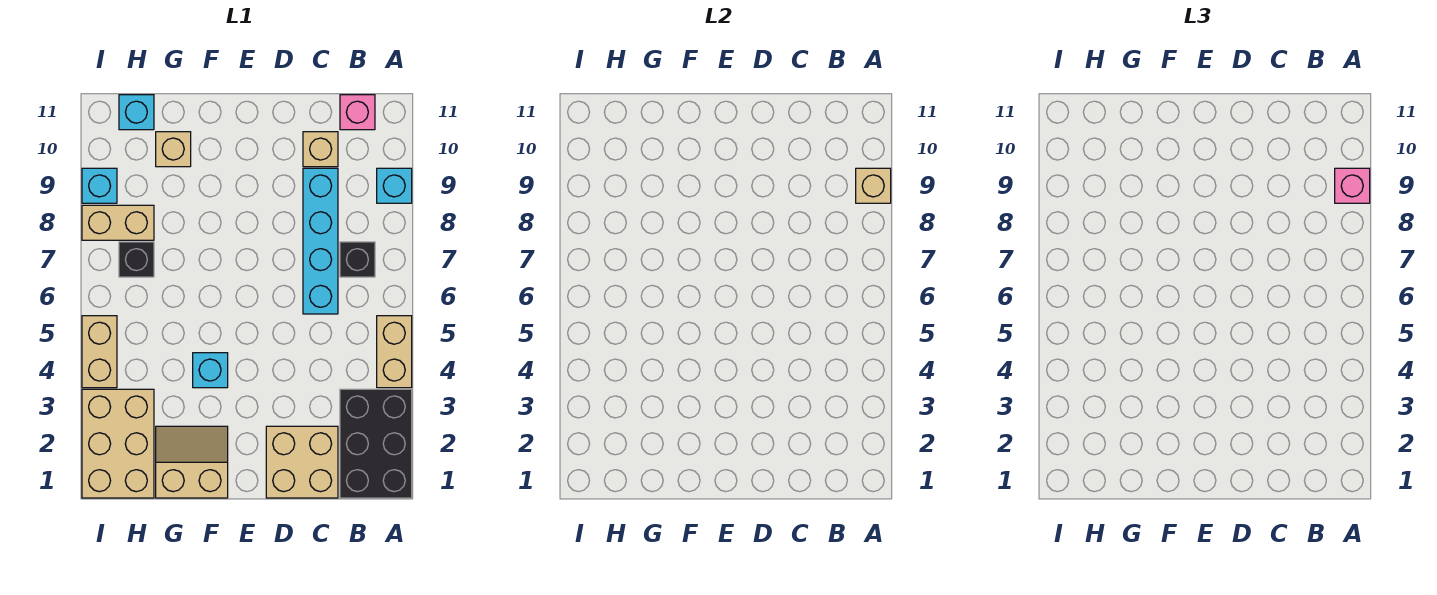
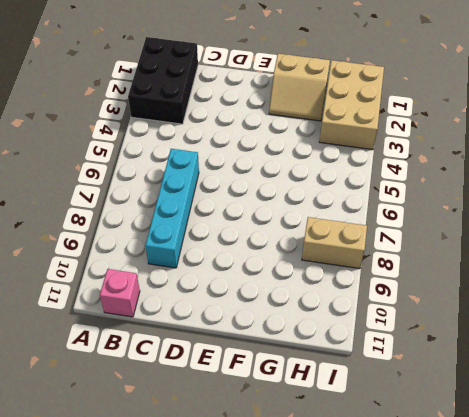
none -> tan 1x2 brick [377,316,412,388]
none -> cyan 1x1 brick [377,168,412,203]
none -> black 1x1 brick [340,242,375,277]

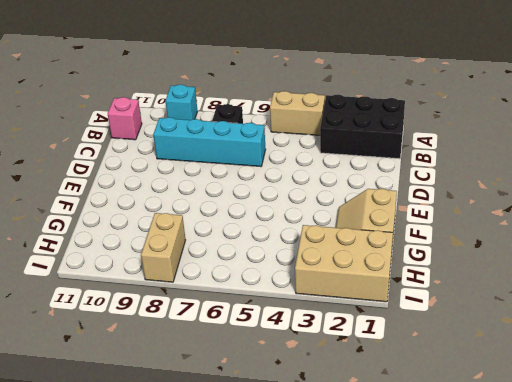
none -> tan 2x2 brick [266,426,338,498]
none -> tan 1x1 brick [303,132,338,167]
none -> cyan 1x1 brick [193,353,228,388]

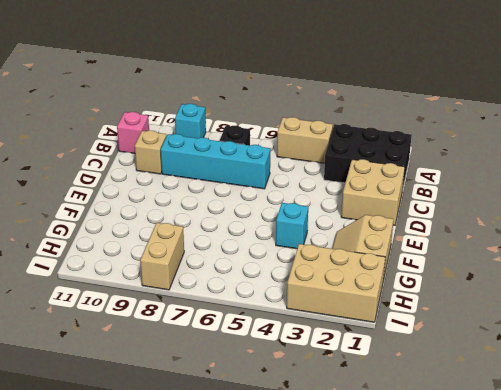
none -> tan 1x1 brick [156,132,191,167]
none -> black 1x1 brick [119,242,154,277]
none -> cyan 1x1 brick [119,95,154,130]

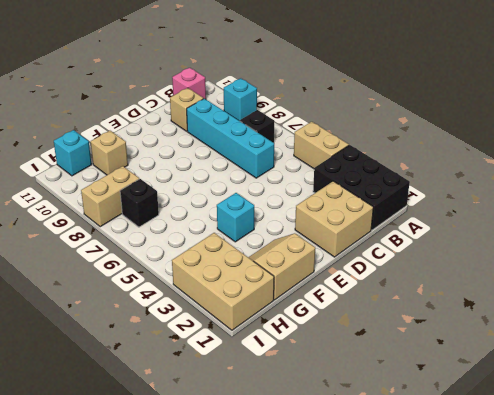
none -> tan 1x2 brick [82,316,117,388]
none -> cyan 1x1 brick [82,168,117,203]
none -> tan 1x1 brick [856,168,891,203]

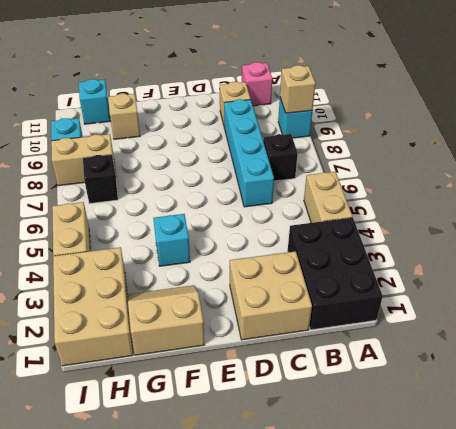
none -> pink 1x1 brick [1335,168,1370,203]

